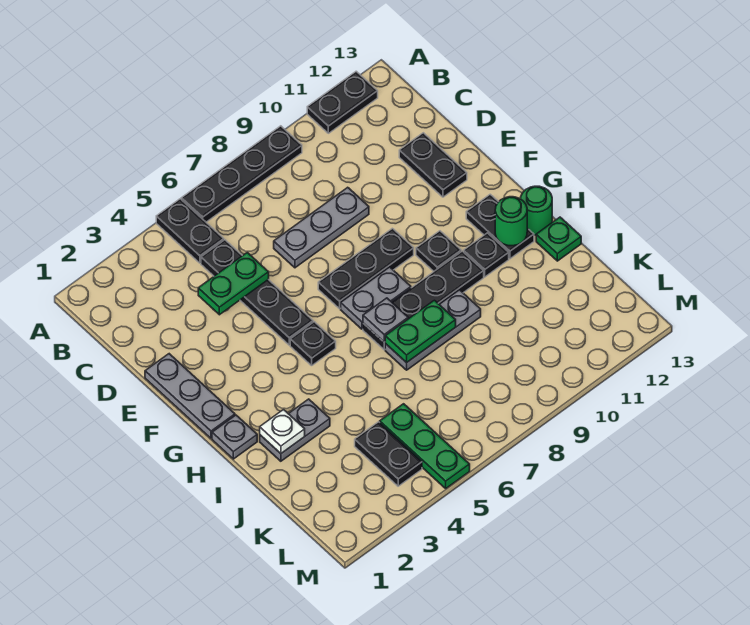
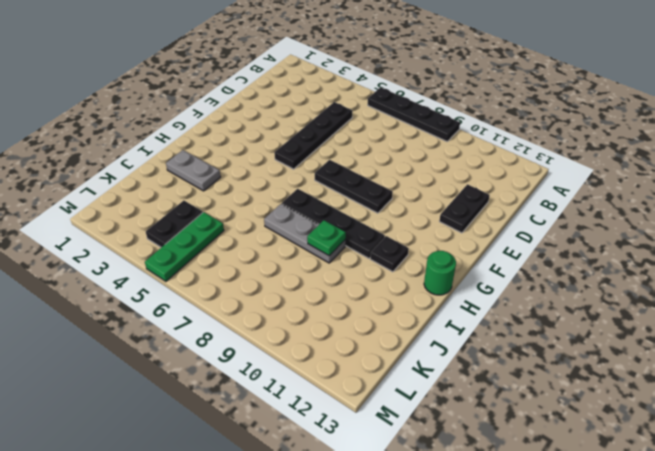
green 1x1 plate [307,220,346,256] -> green 1x1 plate moved to [536,217,581,261]
none -> black 1x2 plate [156,199,224,263]
none -> black 1x2 plate [307,71,378,133]
none -> grey 1x3 plate [274,187,369,268]

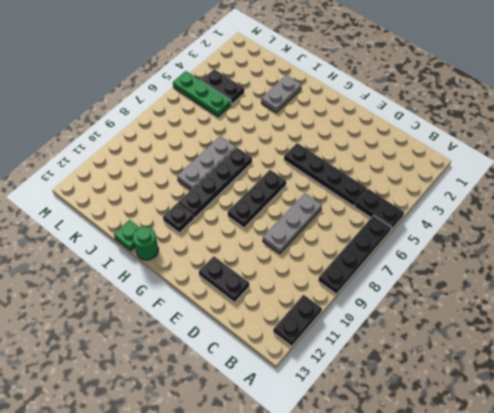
none -> grey 1x3 plate [145,354,235,438]
none -> black 1x1 plate [290,322,336,366]
none -> grey 1x2 plate [341,267,411,329]

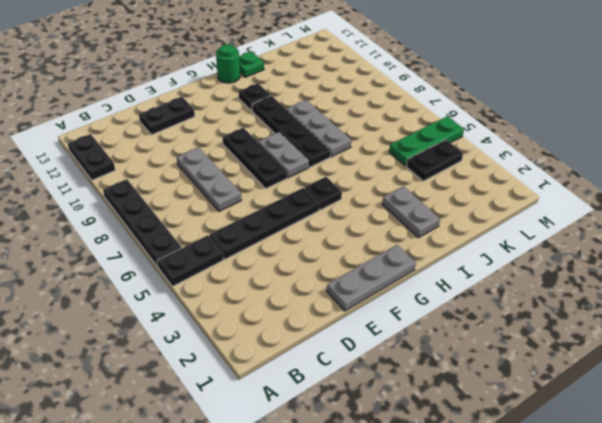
none -> black 1x1 plate [416,231,461,271]
none -> black 1x2 plate [466,194,534,259]
none -> grey 1x1 plate [212,415,257,459]

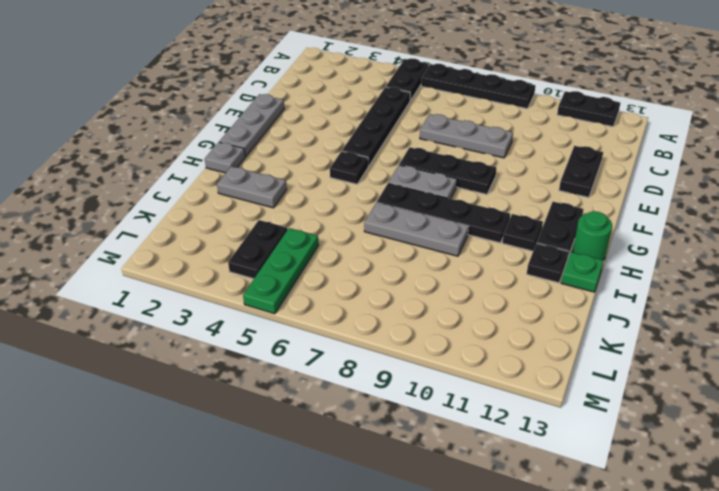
black 1x1 plate [527,243,569,283] -> black 1x1 plate moved to [416,231,461,271]
none -> green 1x2 plate [198,252,269,315]
none -> grey 1x1 plate [363,298,408,342]
none -> green 1x1 round brick [495,197,527,246]

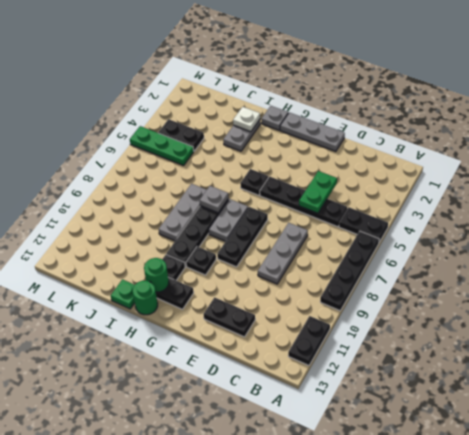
none -> green 1x2 plate [385,300,456,363]

